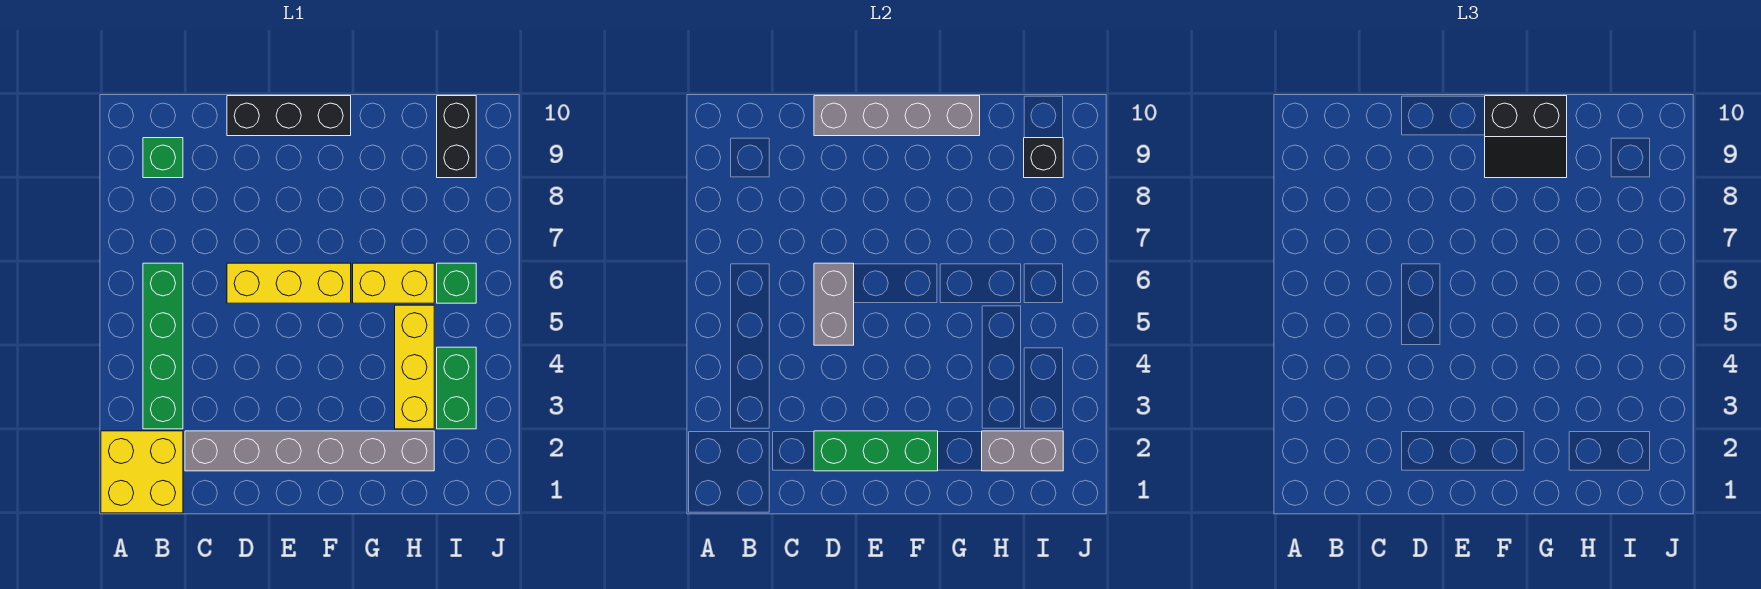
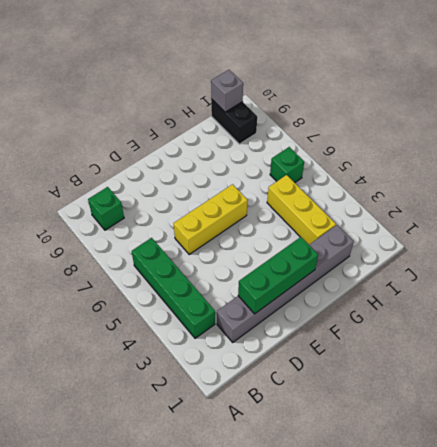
grey 1x1 brick [211,70,243,112] -> none
none -> yellow 2x2 brick [101,431,183,513]
none -> black 1x3 brick [227,96,351,136]
none -> yellow 1x2 brick [353,263,434,303]

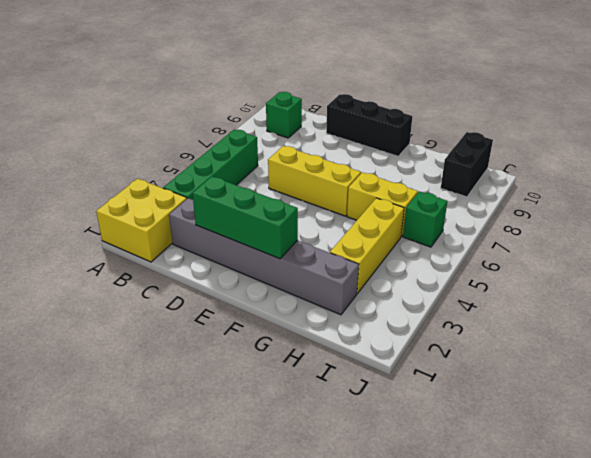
none -> green 1x2 brick [437,347,476,429]
none -> grey 1x2 brick [814,263,854,345]
none -> grey 1x4 brick [814,96,980,136]

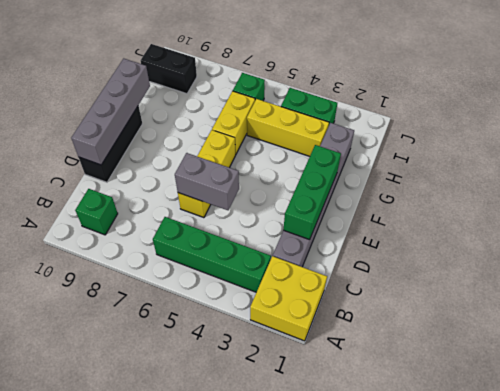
none -> grey 1x2 brick [982,431,1063,471]
none -> black 1x1 brick [1024,138,1063,178]
none -> black 2x2 slope [1485,96,1567,178]

